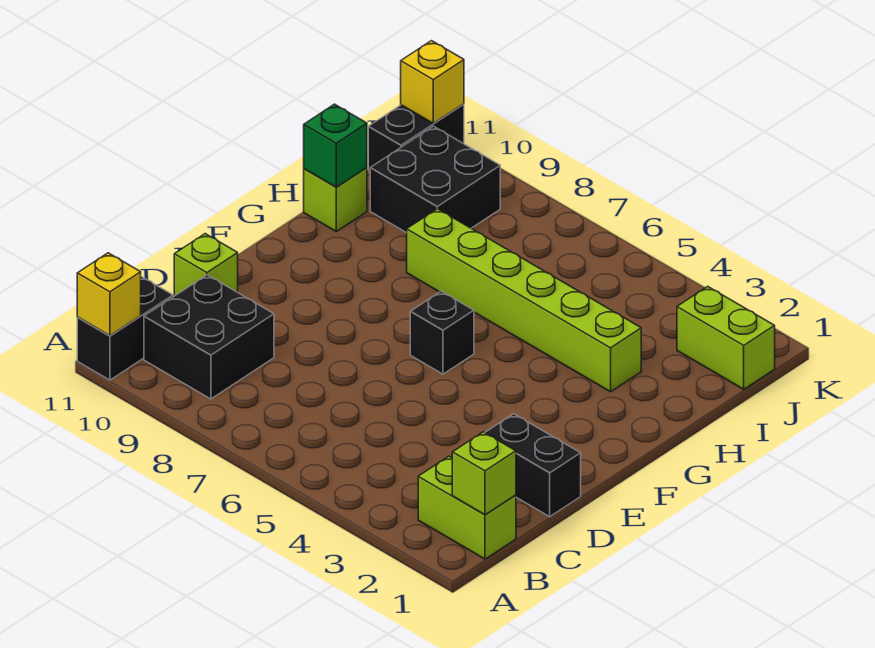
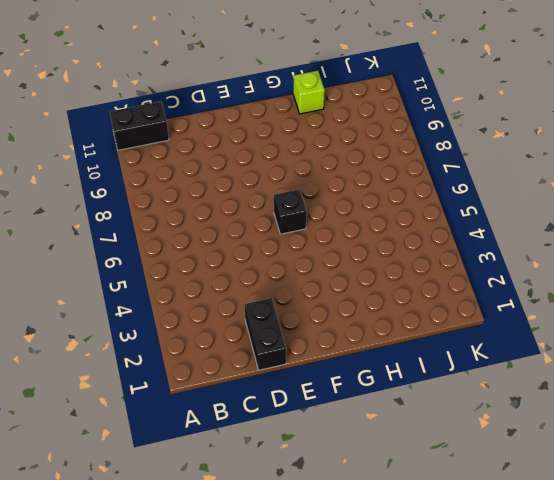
none -> lime 1x2 brick [418,456,516,559]
none -> black 2x2 brick [144,275,274,399]
none -> lime 1x1 brick [174,234,238,296]

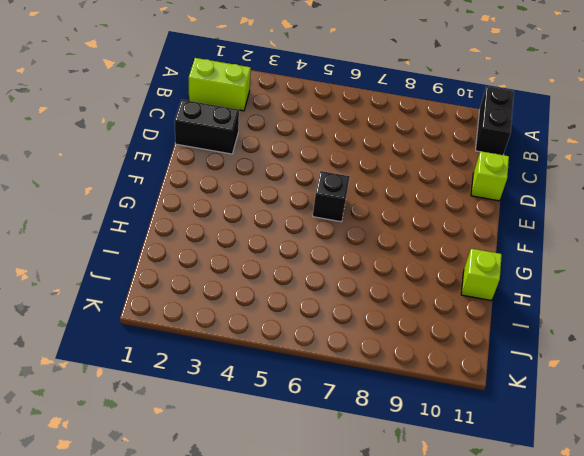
none -> black 2x2 brick [144,275,274,399]
none -> lime 1x6 brick [407,209,641,392]
none -> black 2x2 brick [370,126,500,233]

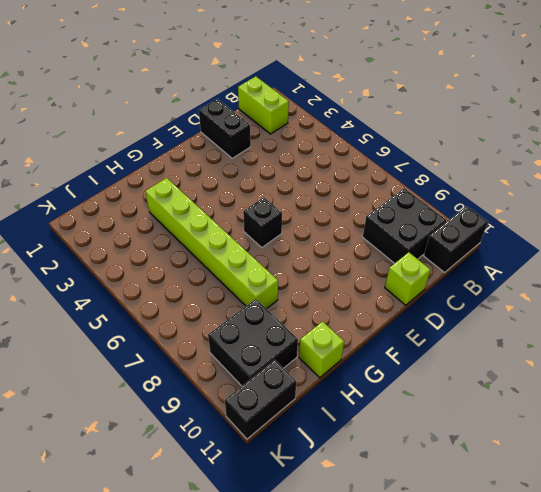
none -> lime 1x2 brick [677,286,775,389]
none -> yellow 1x1 brick [77,253,141,336]
none -> lime 1x1 brick [452,432,516,515]

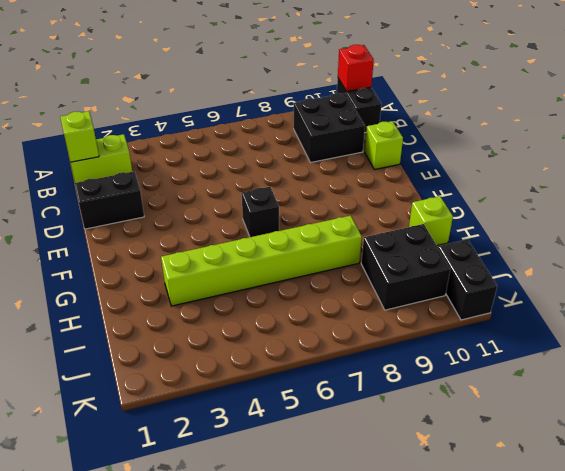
red 1x1 brick [338,45,374,92] -> yellow 1x1 brick [77,253,141,336]
none -> lime 1x2 brick [677,286,775,389]
none -> green 1x1 brick [304,104,367,187]
none -> yellow 1x1 brick [401,41,464,123]

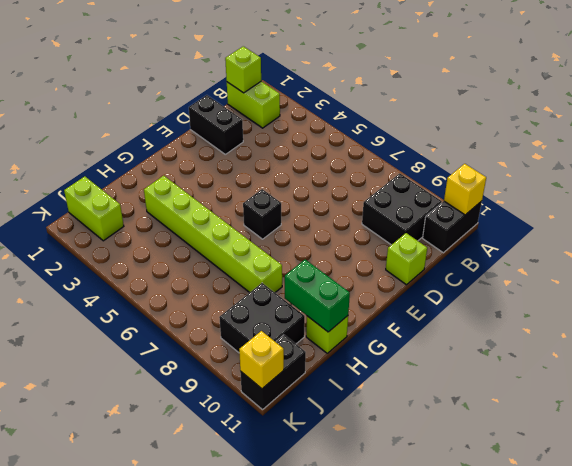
green 1x2 brick [285,260,350,332] -> green 1x1 brick [304,104,367,187]

